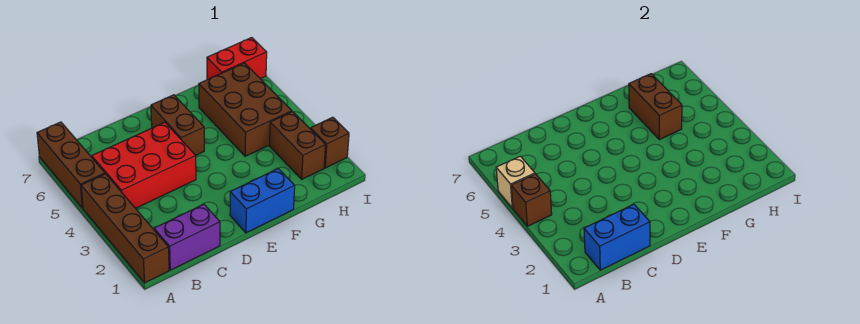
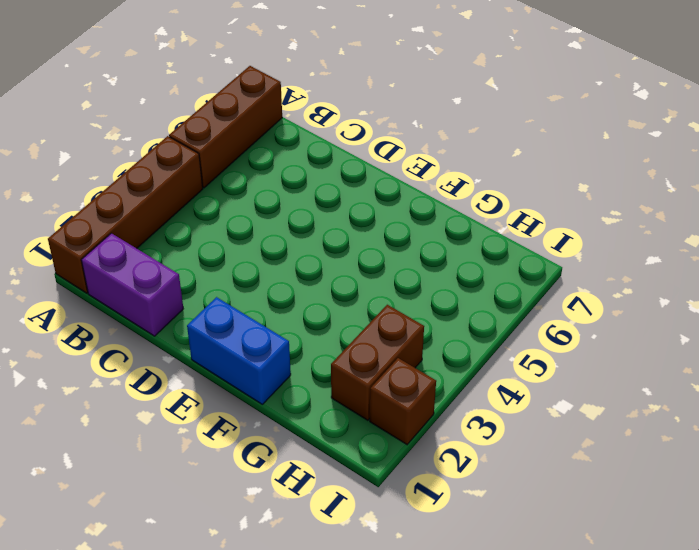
none -> red 2x3 brick [92,122,196,208]
none -> brown 1x2 brick [151,95,204,155]
none -> brown 2x3 brick [199,63,292,156]

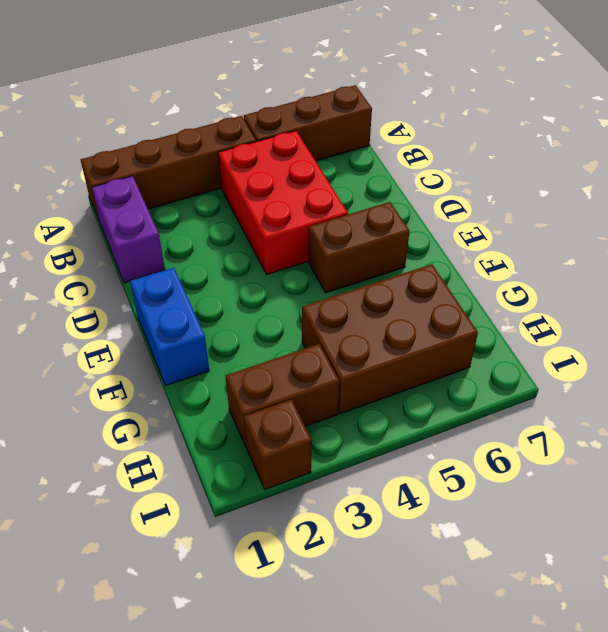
none -> red 1x2 brick [207,38,267,80]
none -> brown 1x1 brick [511,174,552,226]
none -> tan 1x1 brick [496,156,535,208]

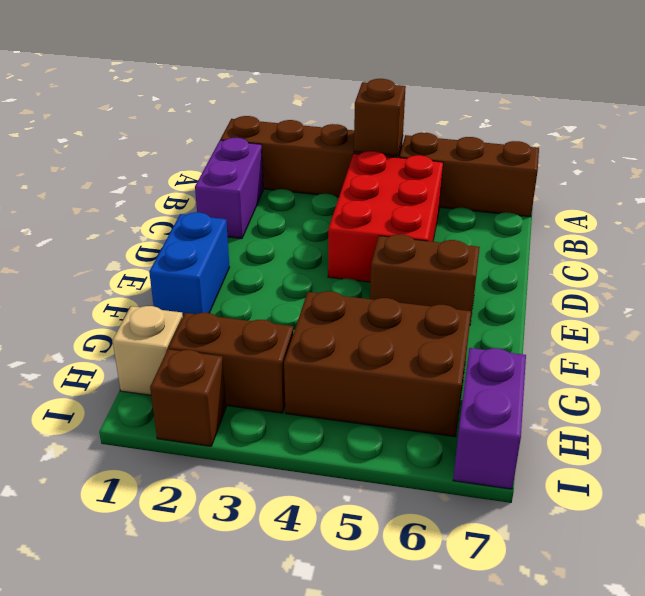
tan 1x1 brick [112,306,183,395] -> tan 1x1 brick moved to [496,156,535,208]
purple 1x2 brick [453,348,526,489] -> red 1x2 brick [207,38,267,80]
none -> blue 1x2 brick [584,204,650,270]
none -> brown 1x2 brick [629,74,682,139]

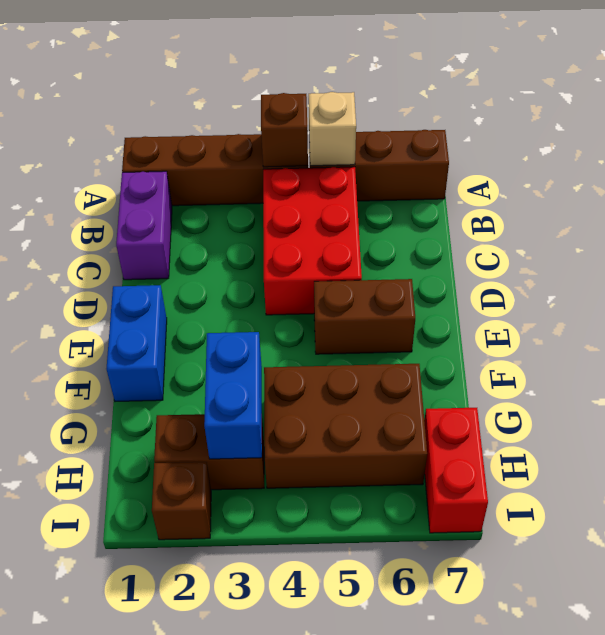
blue 1x2 brick [204,332,262,459] -> blue 1x2 brick moved to [584,204,650,270]
none -> brown 1x2 brick [629,74,682,139]

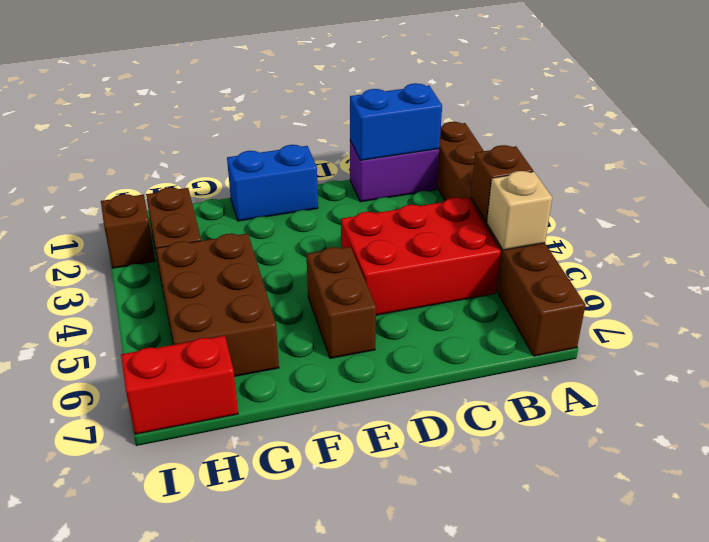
none -> brown 1x2 brick [629,74,682,139]

